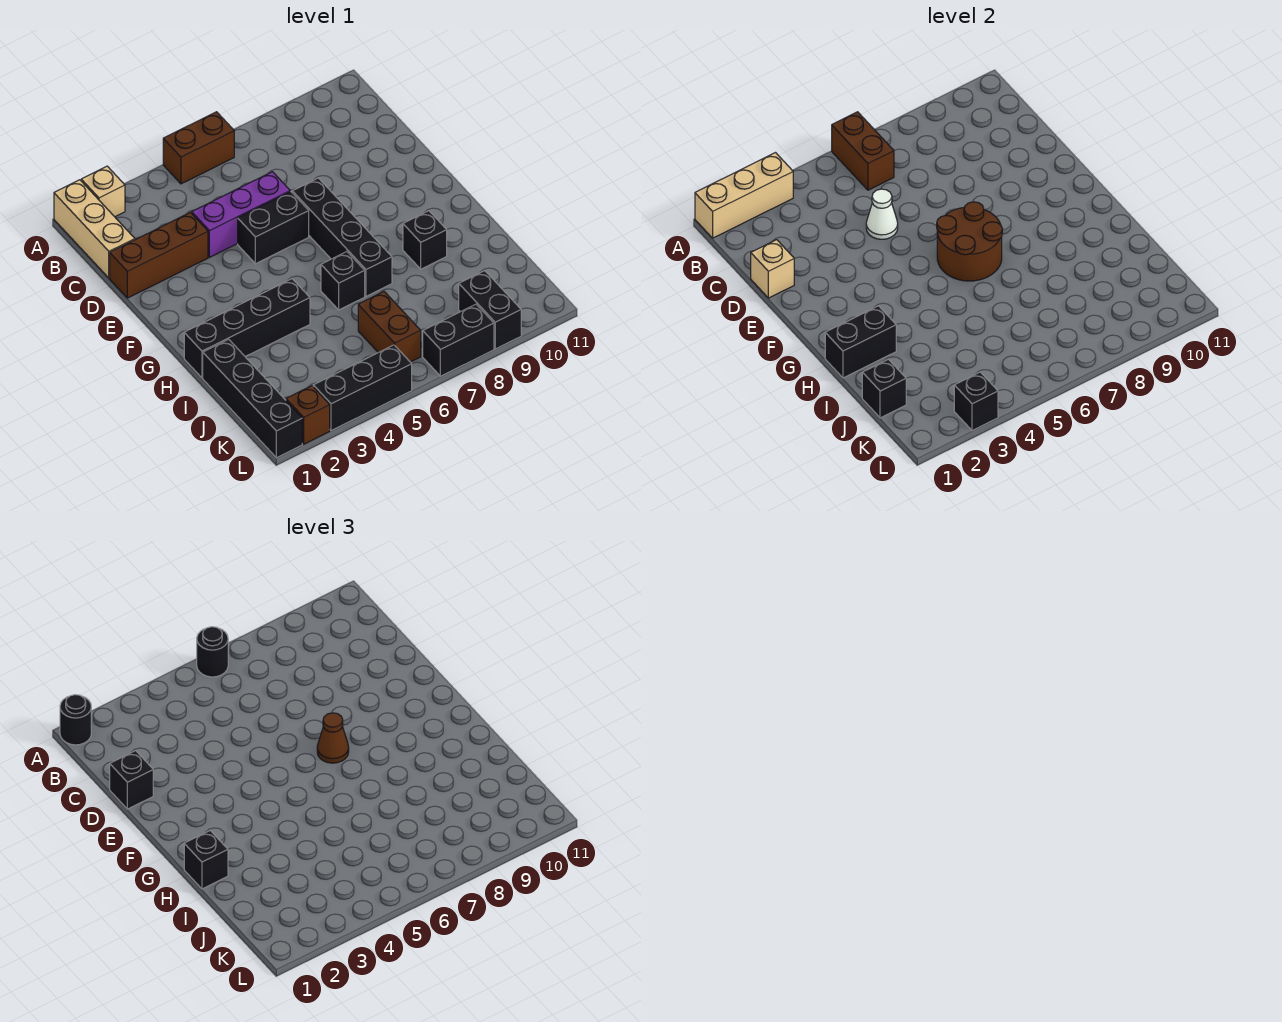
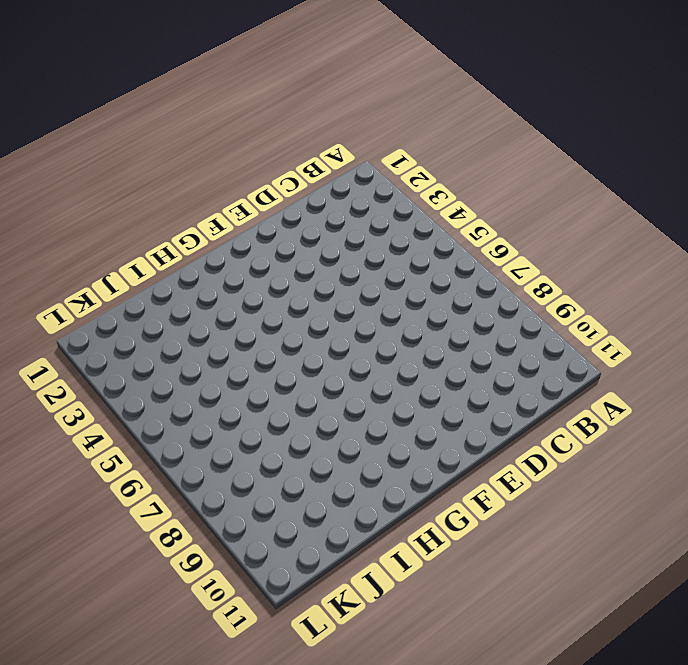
none -> tan 1x3 brick [54,180,135,278]
none -> tan 1x1 brick [81,166,125,217]
none -> brown 1x2 brick [163,112,234,184]

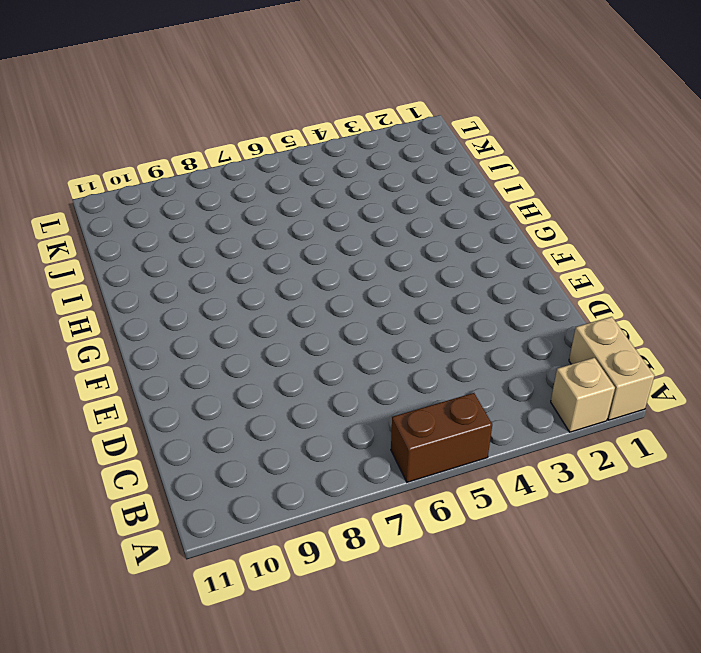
tan 1x2 brick [569,317,654,420] -> tan 1x3 brick [54,180,135,278]
none -> brown 1x3 brick [110,212,208,298]
none -> purple 1x3 brick [192,172,290,257]
none -> black 1x2 brick [238,192,309,264]

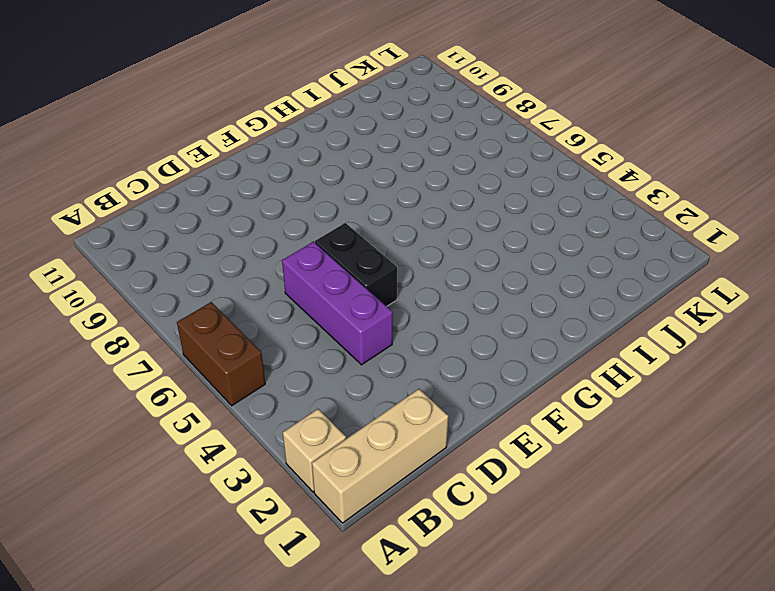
none -> brown 1x3 brick [110,212,208,298]
none -> black 1x4 brick [292,178,392,296]
none -> black 1x4 brick [184,279,310,378]

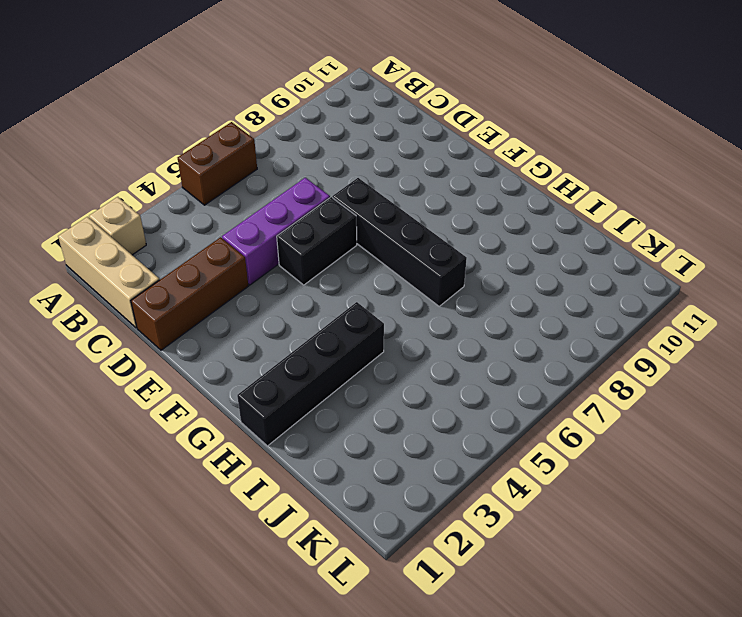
none -> black 1x1 brick [321,252,365,310]
none -> black 1x1 brick [403,211,447,269]
none -> black 1x4 brick [203,339,302,458]

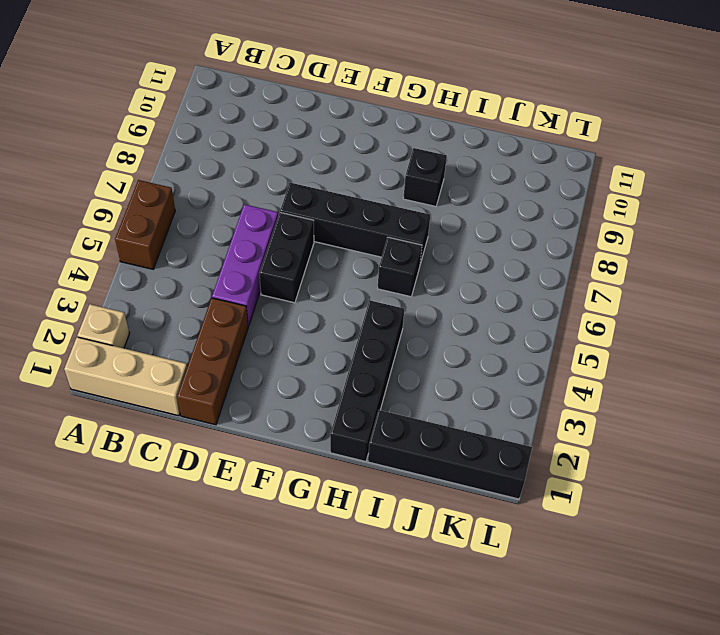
none -> brown 1x2 brick [358,292,421,362]
none -> black 1x2 brick [459,271,521,349]
none -> brown 1x1 brick [286,386,330,444]

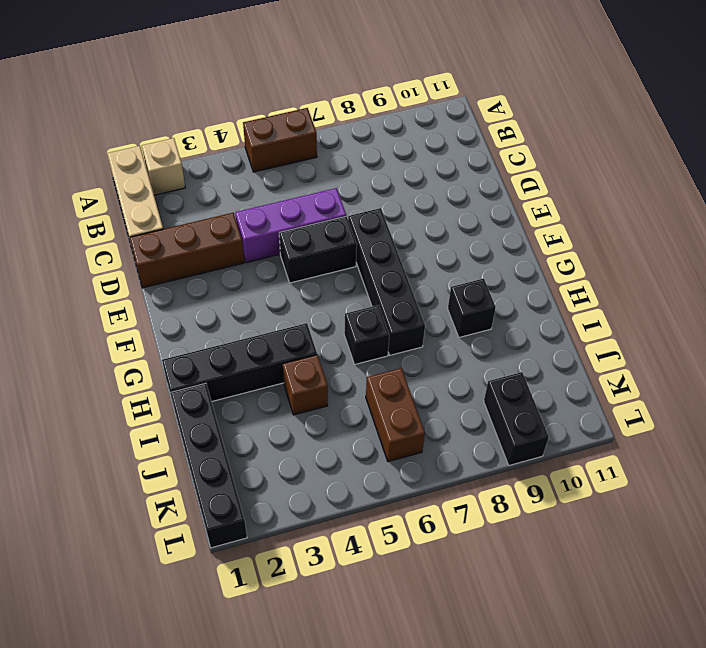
brown 1x1 brick [283,355,328,415] -> brown 1x1 brick moved to [286,386,330,444]
none -> black 1x3 brick [313,345,412,431]
none -> black 1x2 brick [423,304,494,376]
none -> tan 1x3 brick [695,153,793,238]

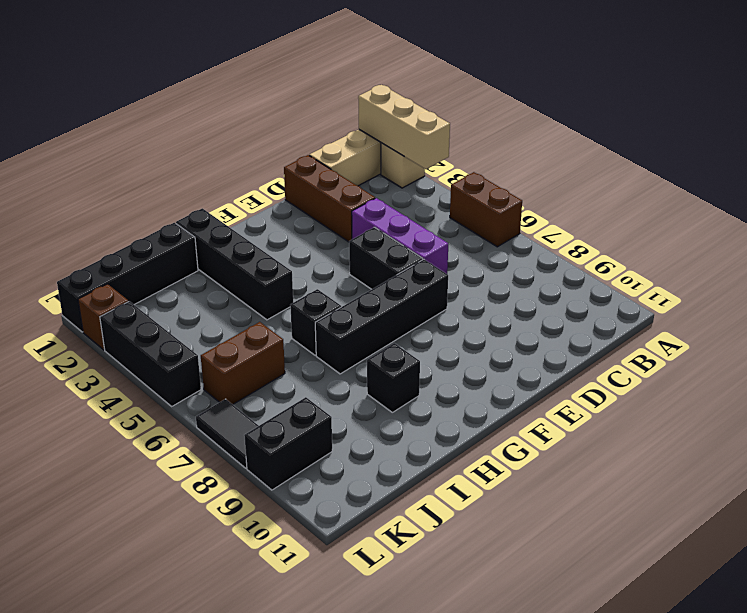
black 1x2 tile [196,399,259,468] -> black 1x2 brick [423,304,494,376]
none -> brown 1x2 brick [832,112,894,190]
none -> tan 1x1 brick [751,240,794,298]
none -> white 1x1 cone [866,189,898,239]

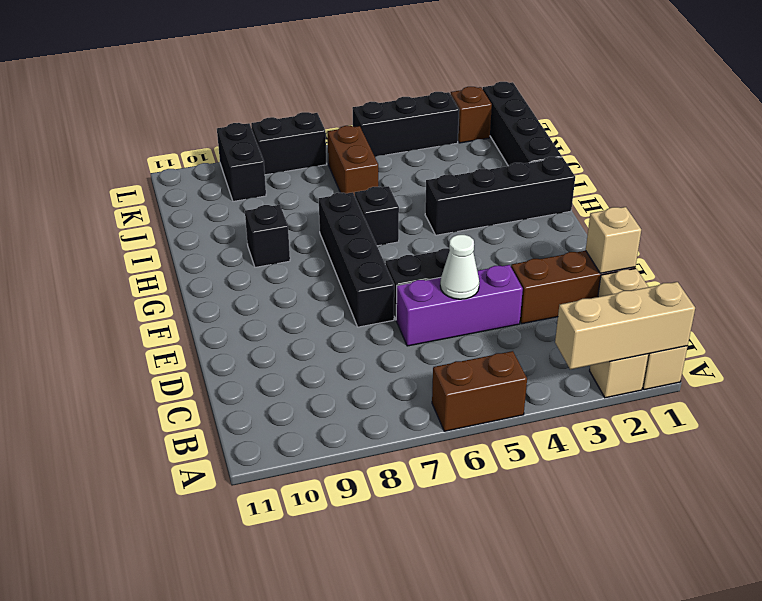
none -> brown 1x2 brick [832,112,894,190]
none -> brown 2x2 round brick [937,202,1002,281]
none -> black 1x2 brick [825,306,896,378]

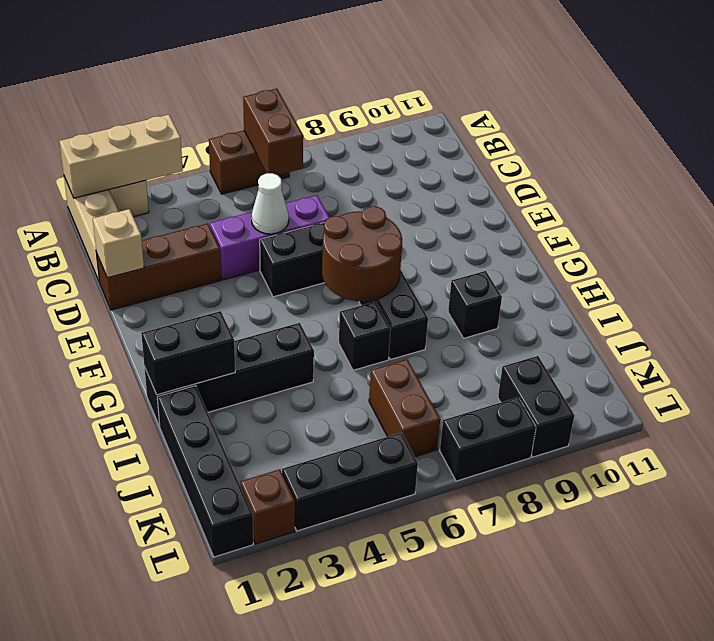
none -> black 1x1 brick [862,359,906,418]
none -> black 1x1 brick [954,372,998,431]
none -> black 1x1 round brick [60,695,91,745]

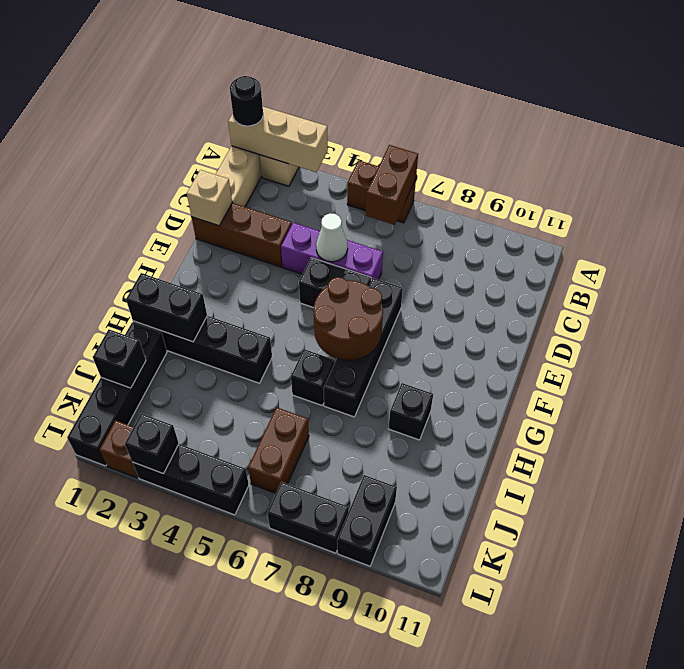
none -> black 1x1 round brick [197,627,228,677]
none -> black 1x1 brick [110,751,153,809]
none -> brown 1x1 cone [317,713,349,763]

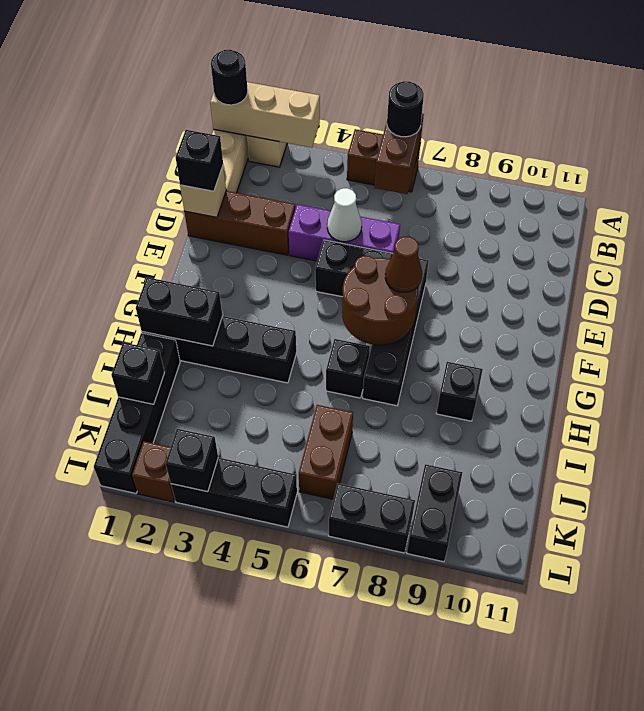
none -> black 1x1 brick [184,831,228,889]

